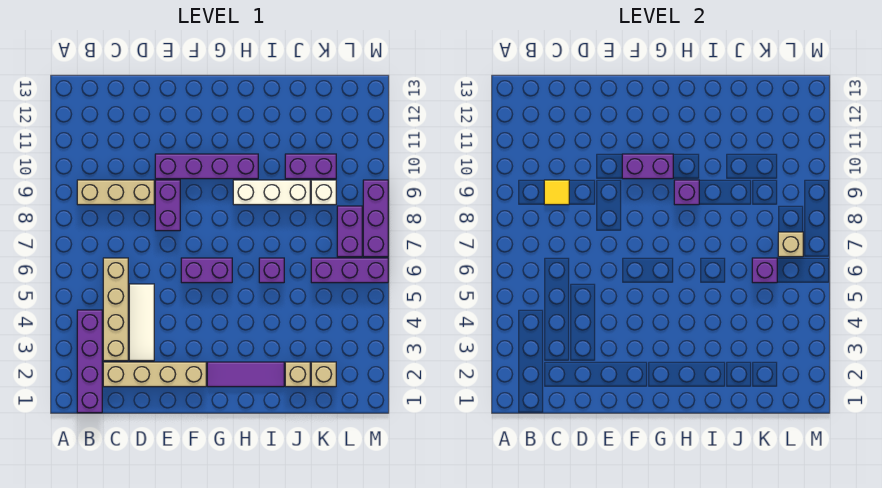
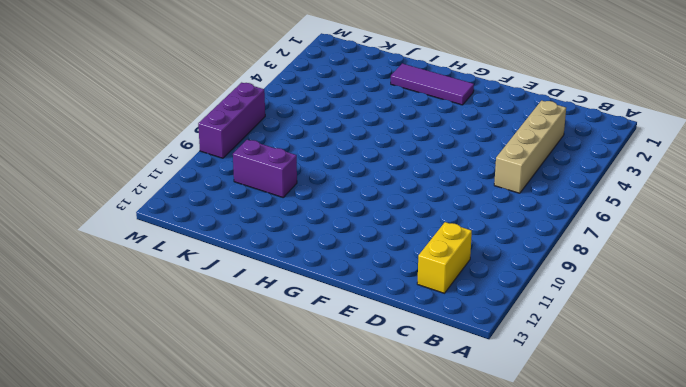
yellow 1x2 brick [417,222,472,293] -> none
none -> purple 1x4 brick [77,310,102,413]
none -> tan 1x3 brick [77,180,154,205]
none -> tan 1x4 brick [103,362,206,387]

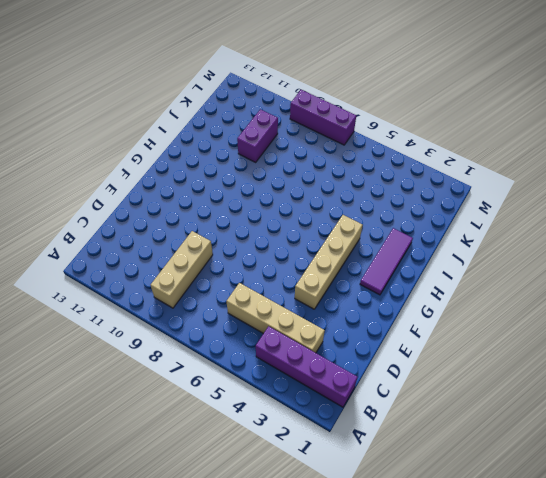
tan 1x4 brick [295,215,363,309] -> tan 1x4 brick moved to [103,362,206,387]
none -> white 1x3 tile [129,284,154,361]
none -> purple 1x2 brick [155,180,180,231]
none -> purple 1x4 brick [155,154,258,179]

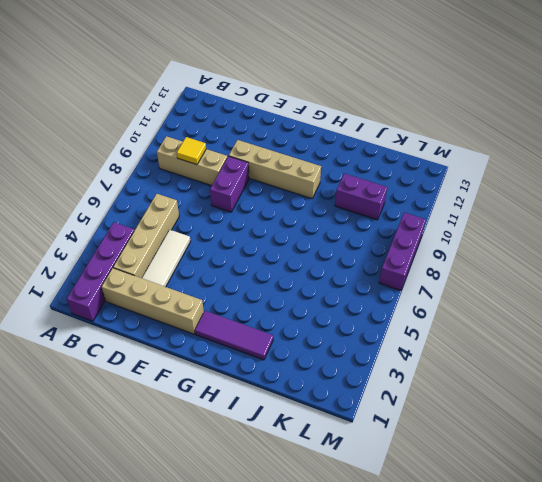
tan 1x4 brick [229,140,321,199] -> purple 1x4 brick [155,154,258,179]
none -> purple 1x2 brick [181,258,232,283]
none -> white 1x3 brick [233,180,310,205]
none -> purple 1x1 brick [259,258,284,283]

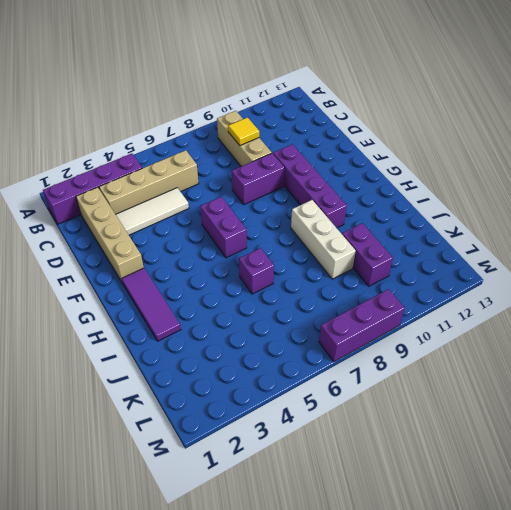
none -> tan 1x1 brick [285,362,310,387]
none -> tan 1x1 brick [311,362,336,387]
none -> purple 1x3 brick [311,258,388,283]

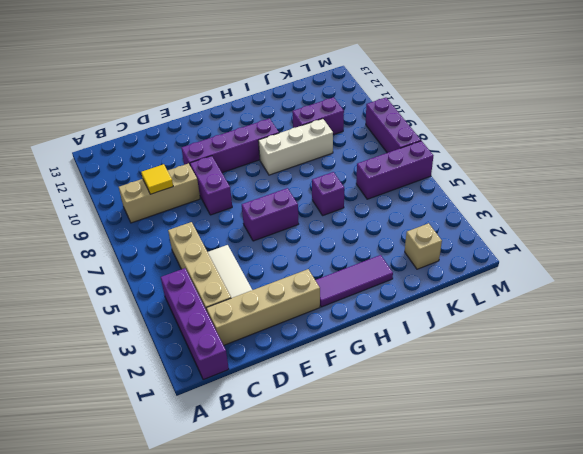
none -> tan 1x1 brick [285,362,310,387]
none -> white 1x1 brick [311,180,336,205]
none -> purple 1x2 brick [337,206,362,257]

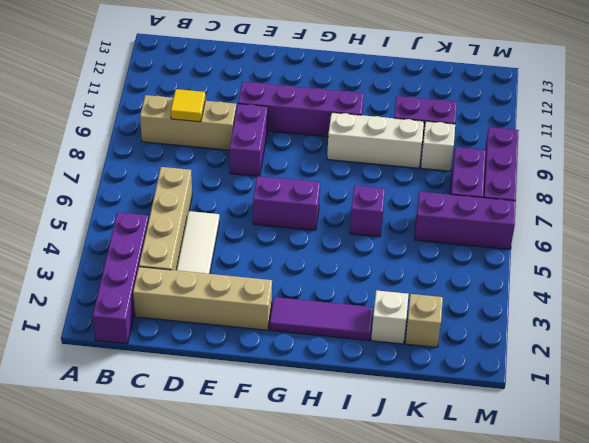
white 1x1 brick [371,290,409,344] -> tan 1x1 brick [285,362,310,387]
none -> purple 1x2 brick [622,154,673,179]
none -> purple 1x1 brick [674,180,699,205]
none -> purple 1x1 brick [752,258,777,283]

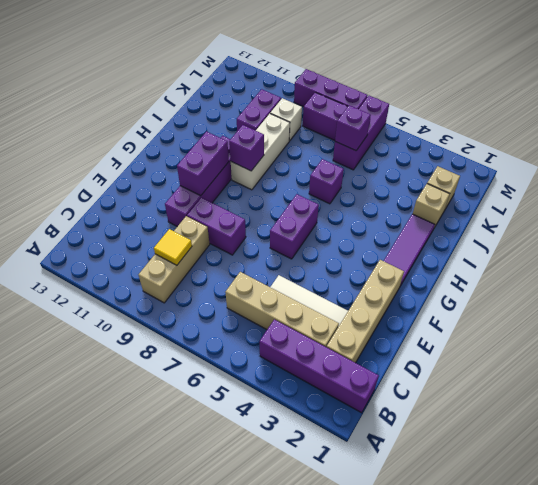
none -> tan 1x1 brick [778,232,803,257]

